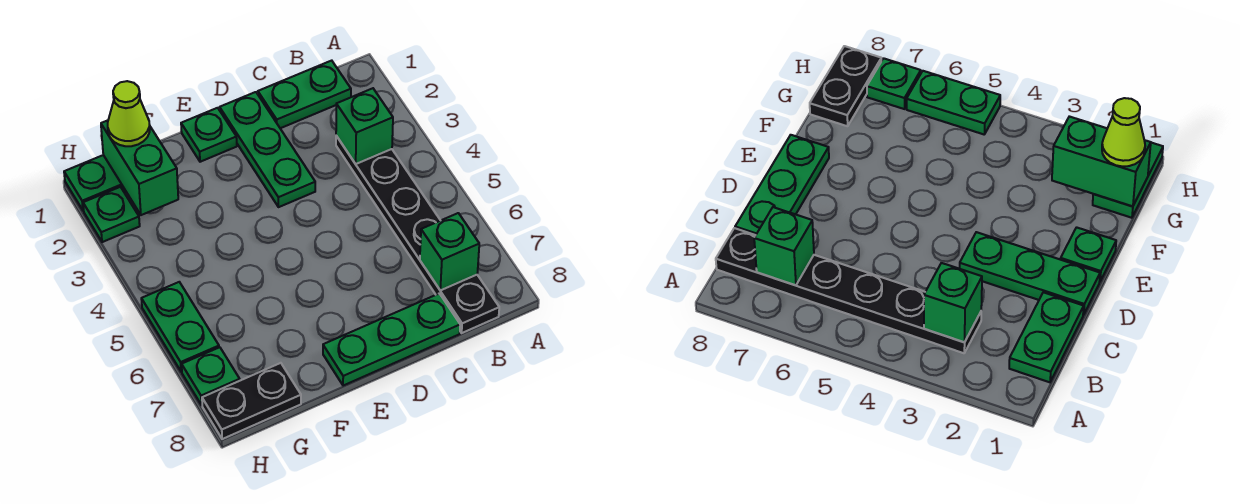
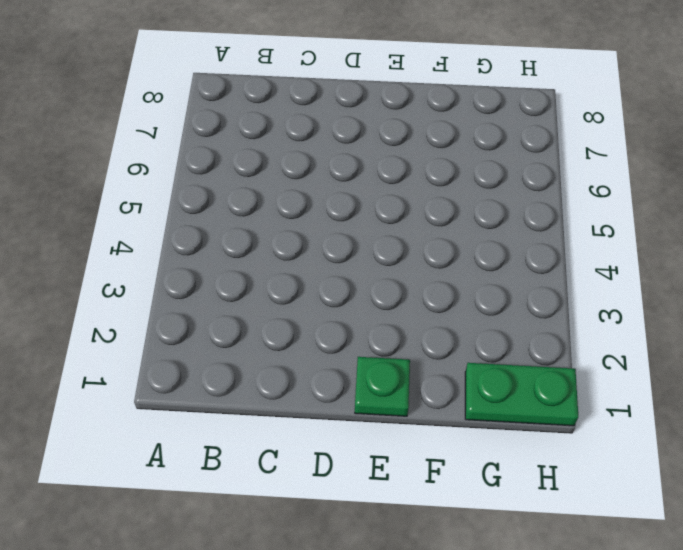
none -> green 1x2 plate [258,61,351,128]
none -> black 1x6 plate [336,136,499,333]
none -> green 1x3 plate [323,294,460,386]

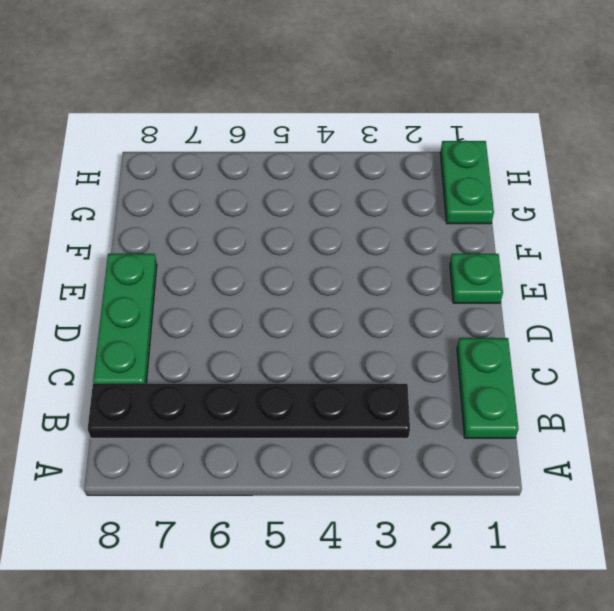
none -> green 1x3 plate [220,92,315,207]
none -> black 1x2 plate [202,363,301,439]
none -> green 1x1 plate [83,187,140,242]

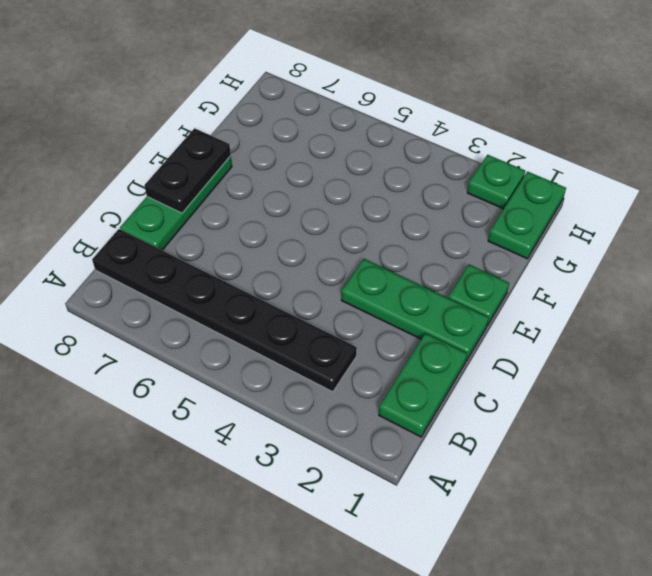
black 1x2 plate [144,128,231,213] -> black 1x2 plate moved to [202,363,301,439]
none -> green 1x2 plate [141,282,219,372]
none -> green 1x1 plate [182,347,240,405]
none -> green 1x1 brick [336,88,393,164]

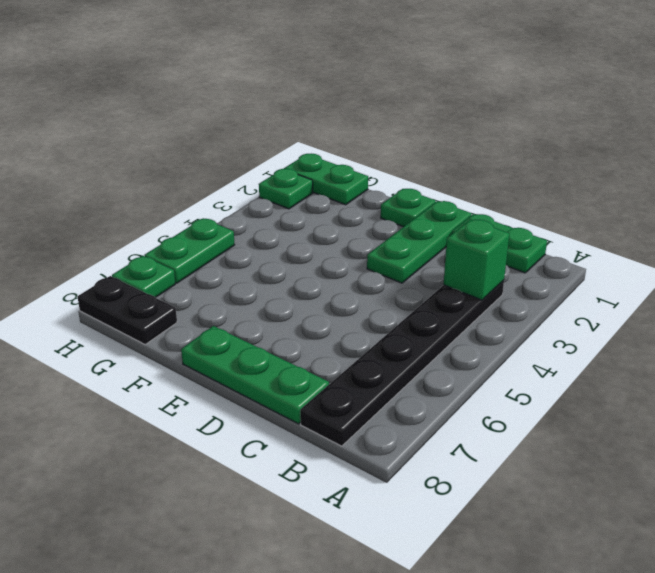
none -> green 1x1 brick [420,213,479,290]
none -> green 1x2 brick [101,120,178,215]
none -> lime 1x1 cone [108,81,150,146]

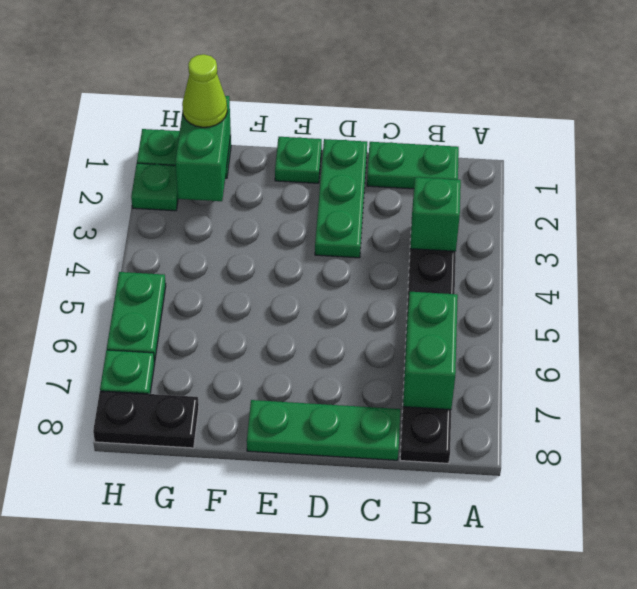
green 1x2 brick [403,292,458,410] -> green 1x1 brick [420,213,479,290]

